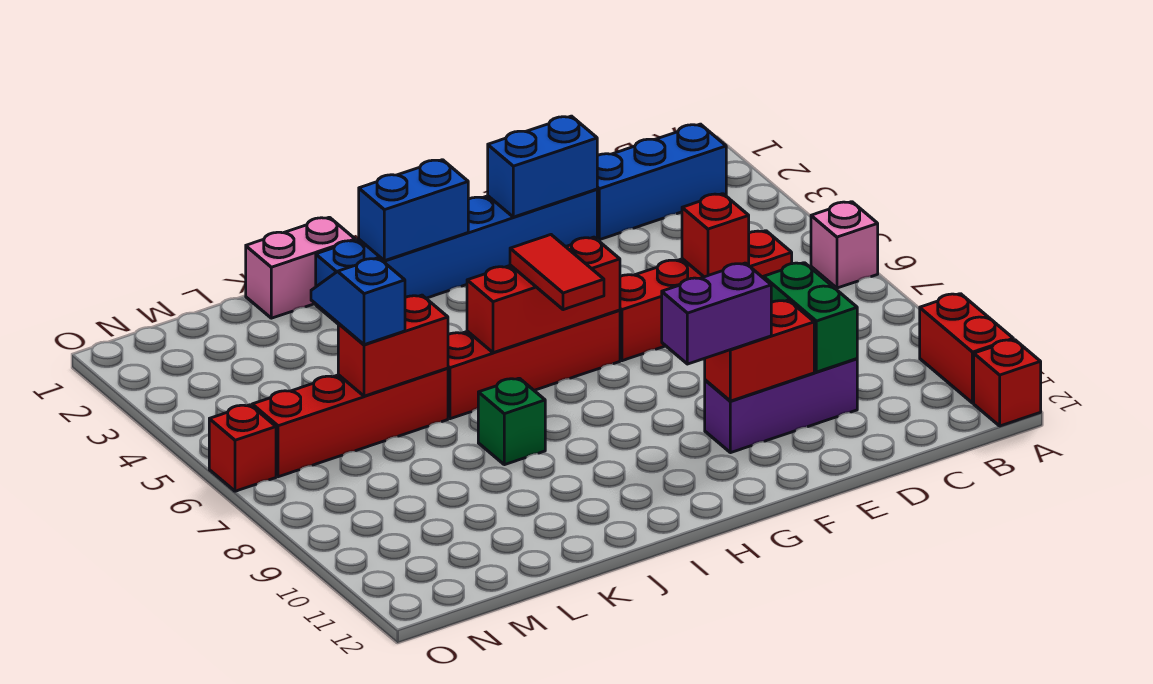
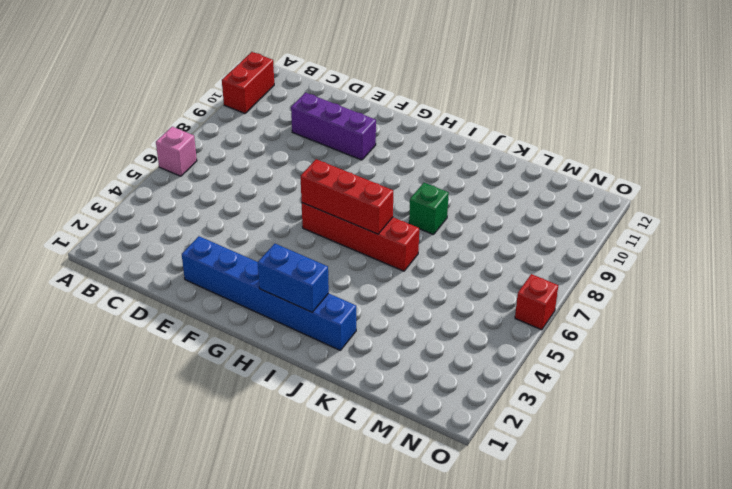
none -> red 1x1 brick [974,340,1041,426]
none -> blue 1x3 brick [597,124,726,240]
none -> red 1x4 brick [620,231,792,361]

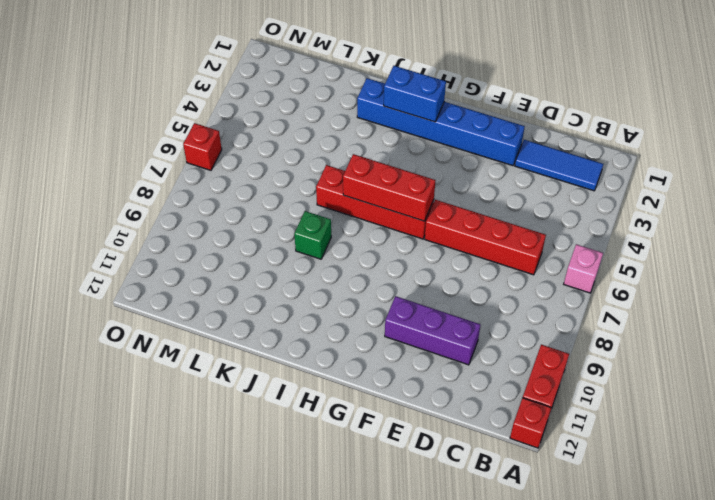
blue 1x3 tile [515,140,603,191] -> blue 1x3 brick [597,124,726,240]
none -> pink 1x2 brick [246,217,355,318]
none -> red 1x4 brick [252,368,448,477]
none -> red 1x1 brick [682,194,749,277]

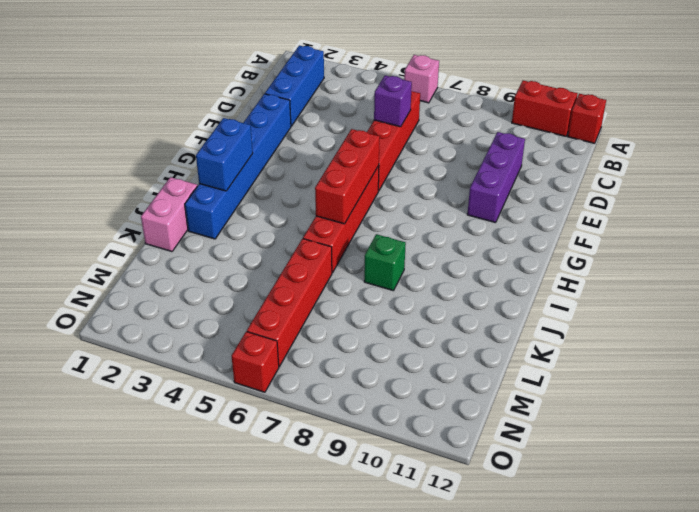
purple 1x1 brick [374,75,412,127] -> red 1x1 brick [682,194,749,277]
none -> green 1x2 brick [763,263,857,372]
none -> blue 1x2 brick [488,116,597,217]
none -> red 1x2 brick [705,300,814,401]

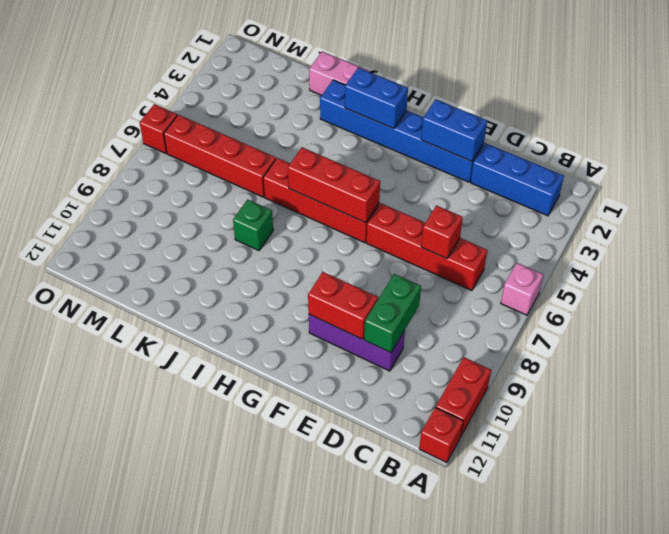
none -> red 1x2 brick [338,295,448,396]
none -> purple 1x2 brick [662,263,771,364]
none -> red 1x2 tile [510,235,604,310]

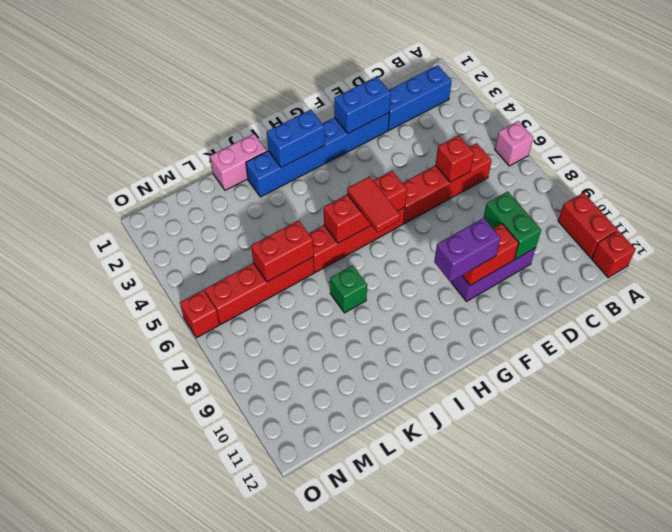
none -> blue 1x2 slope [311,258,405,345]

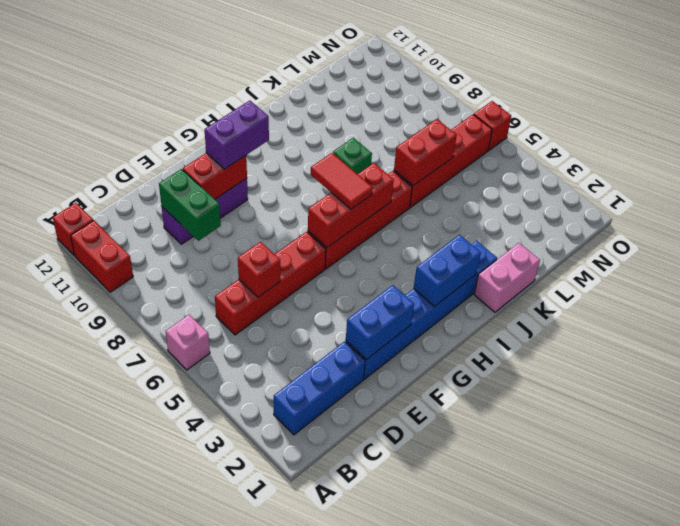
none -> blue 1x2 slope [311,258,405,345]

